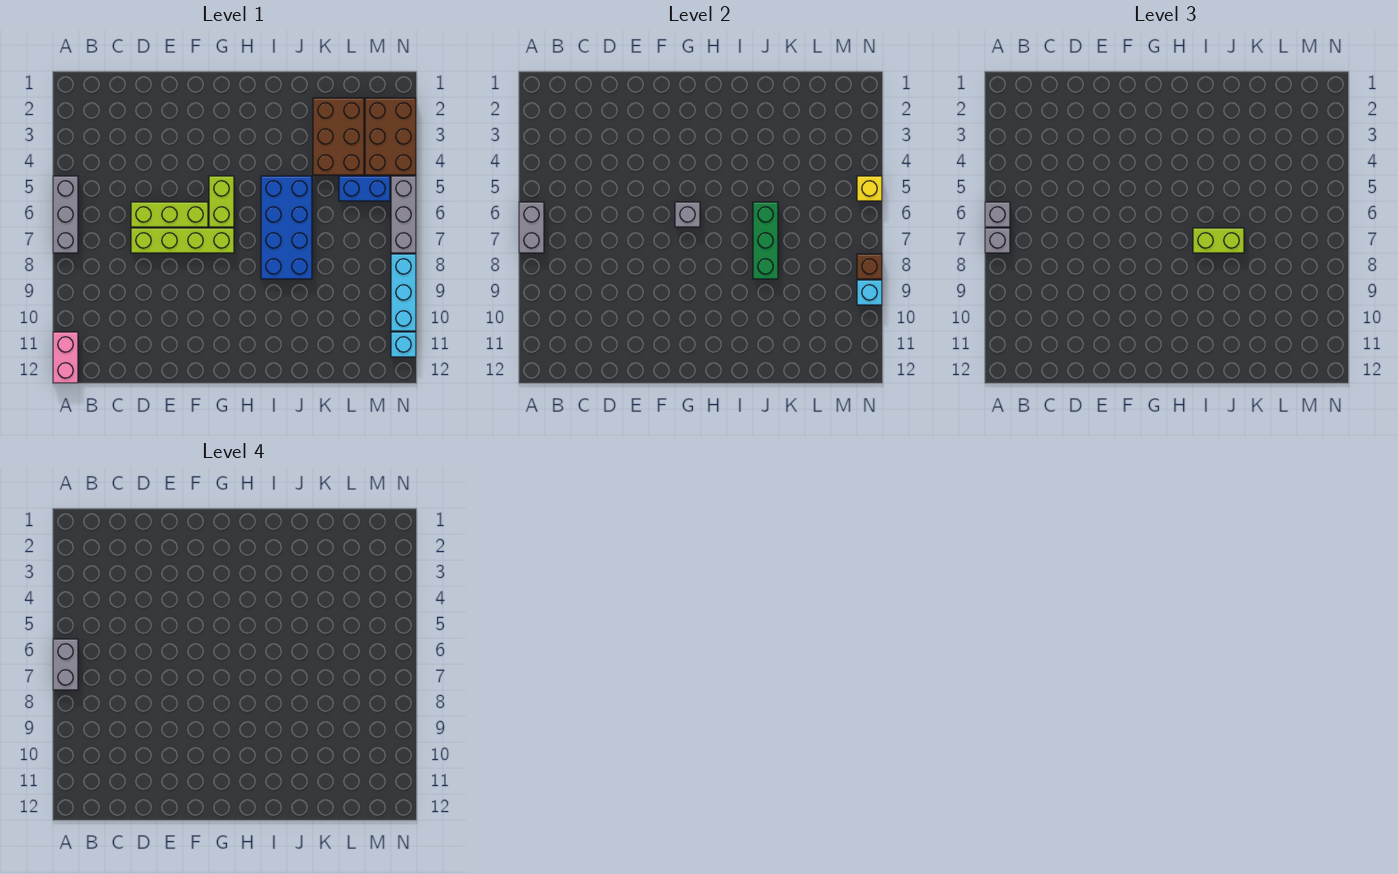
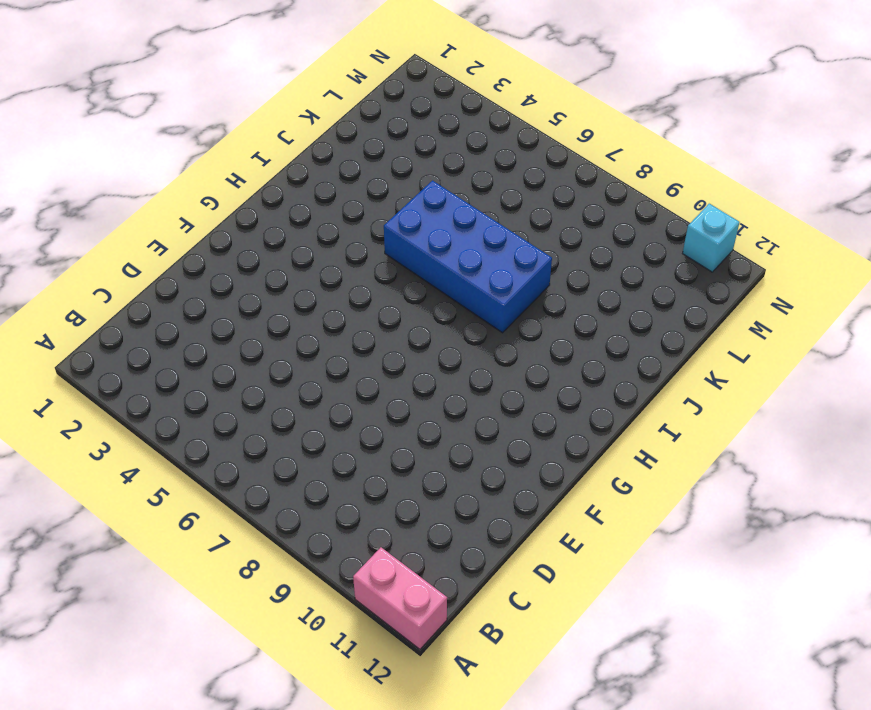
none -> grey 1x3 brick [53,176,78,253]
none -> lime 1x3 brick [131,202,208,227]
none -> lime 1x4 brick [131,228,234,253]

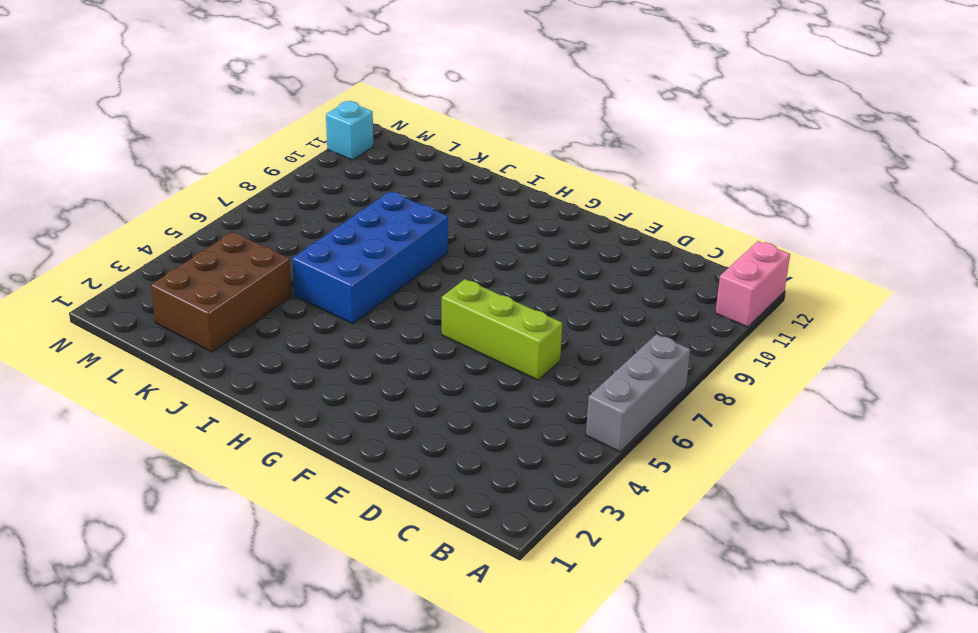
none -> lime 1x4 brick [131,228,234,253]
none -> lime 1x2 brick [209,176,234,227]
none -> blue 1x2 brick [339,176,390,201]

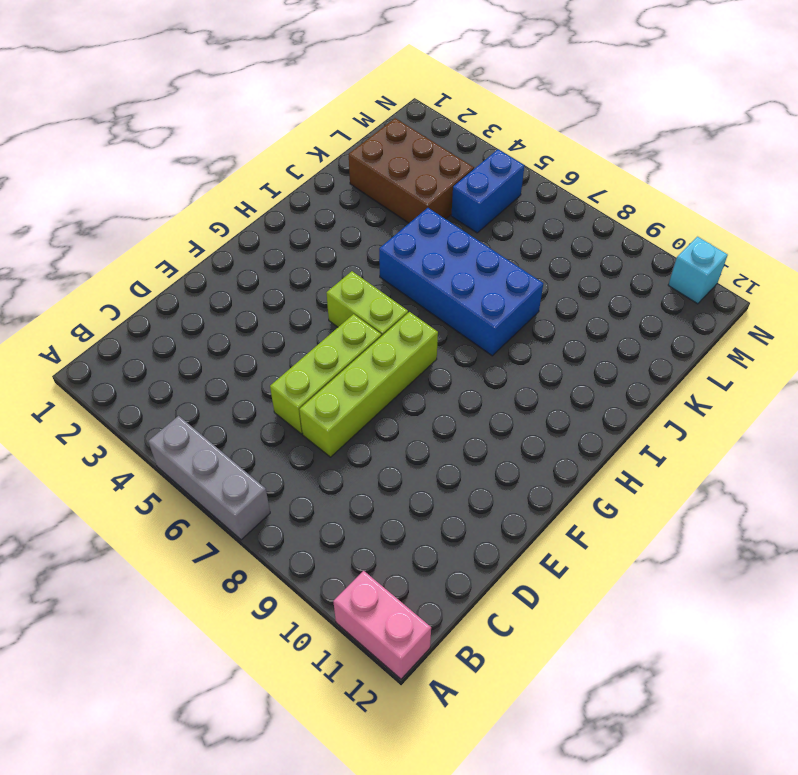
none -> brown 2x3 brick [365,98,416,175]
none -> grey 1x3 brick [391,176,416,253]
none -> cyan 1x3 brick [391,254,416,331]

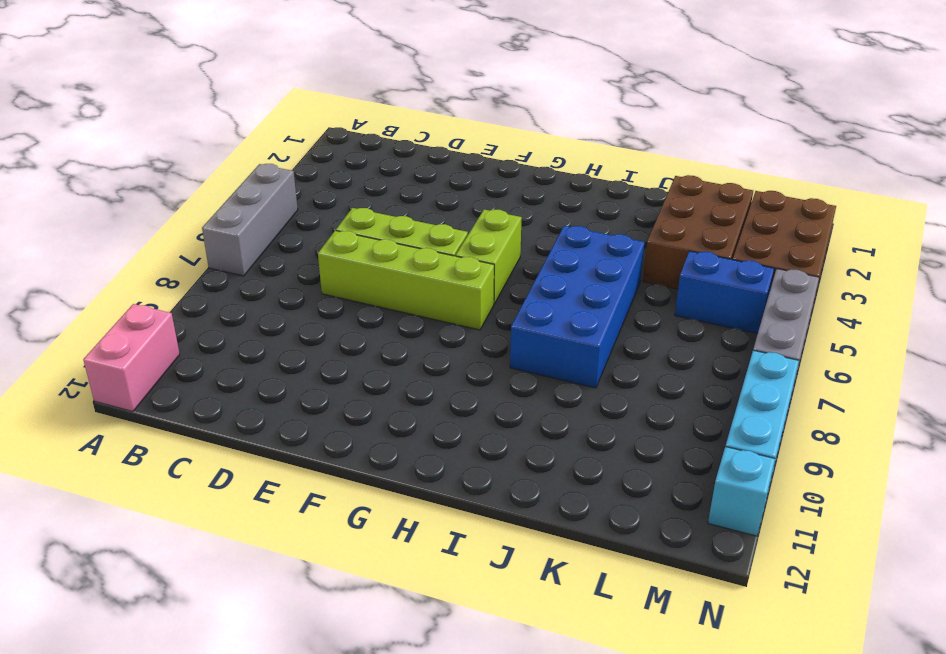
none -> grey 1x2 brick [519,202,544,253]
none -> grey 1x1 brick [675,202,700,227]
none -> green 1x3 brick [753,202,778,279]

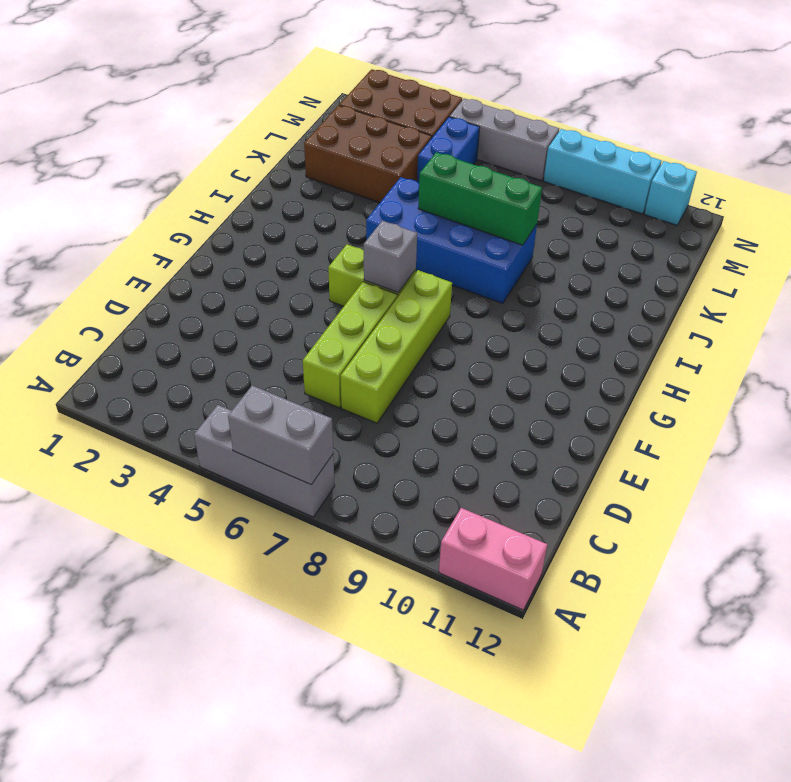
none -> yellow 1x1 brick [857,176,882,201]
none -> brown 1x1 brick [857,254,882,279]
none -> cyan 1x1 brick [857,280,882,305]

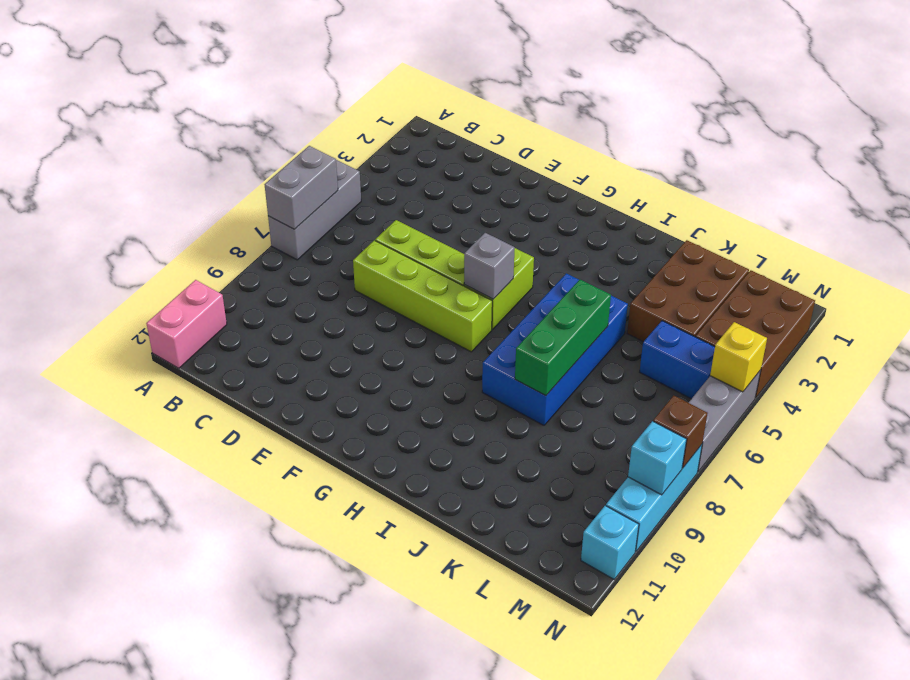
none -> grey 1x1 brick [985,202,1010,227]
none -> grey 1x1 brick [985,228,1010,253]
none -> lime 1x2 brick [1193,228,1244,253]

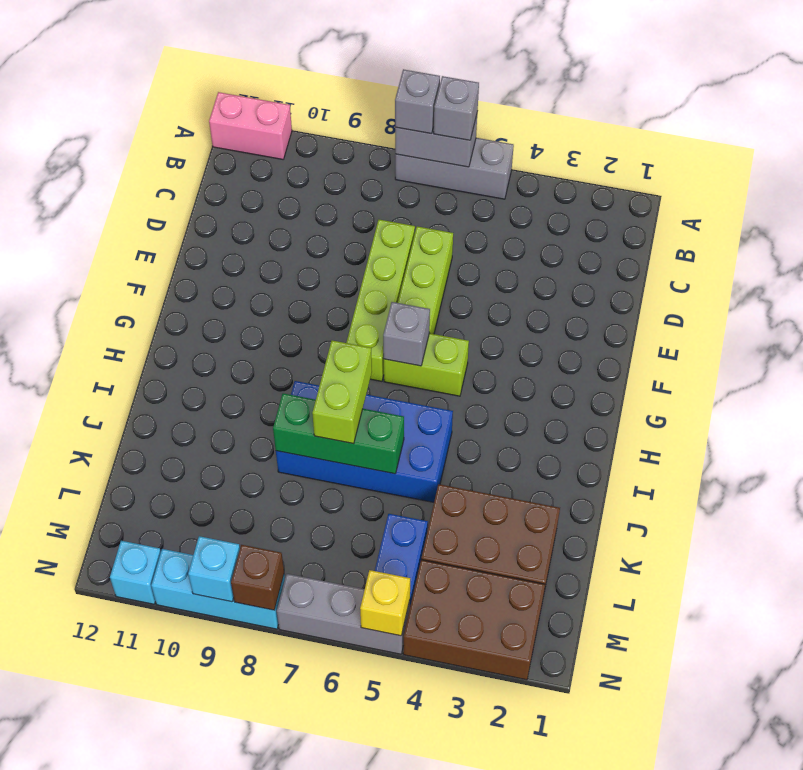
none -> grey 1x2 brick [53,639,78,690]

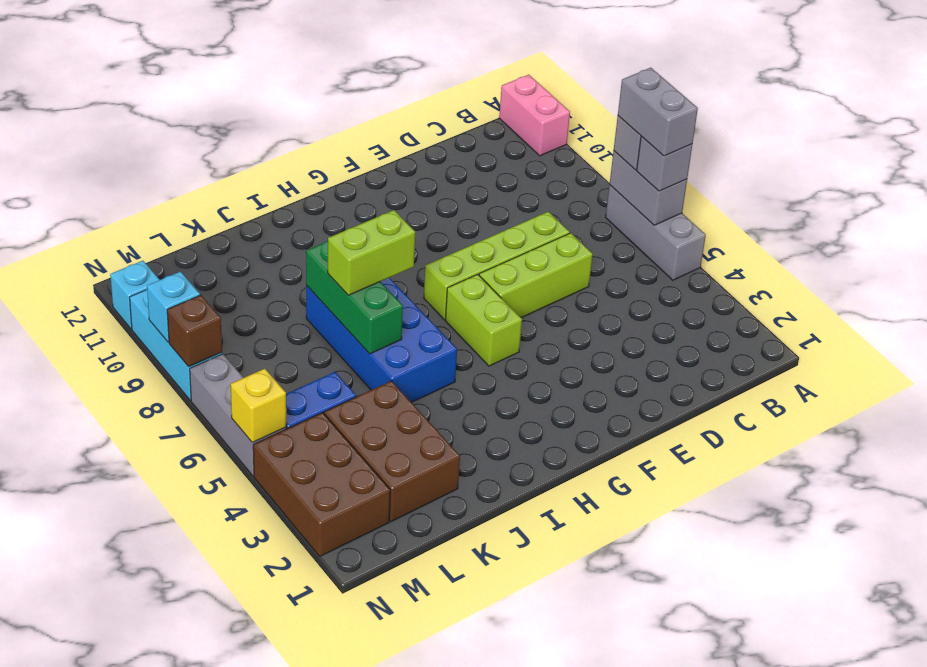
none -> grey 1x1 brick [675,202,700,227]

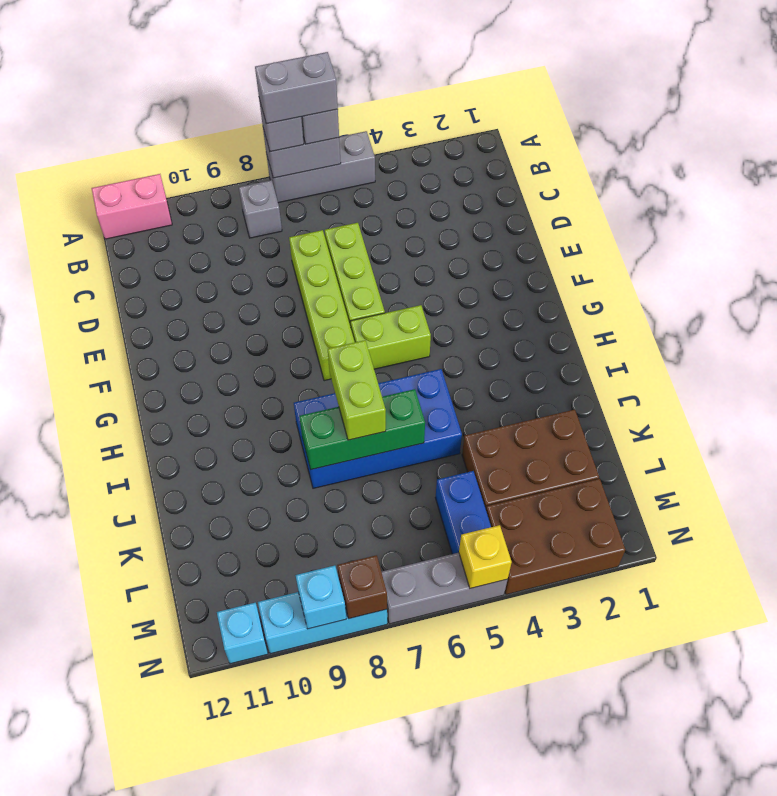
grey 1x1 brick [239,180,282,238] -> grey 1x1 brick moved to [675,202,700,227]

